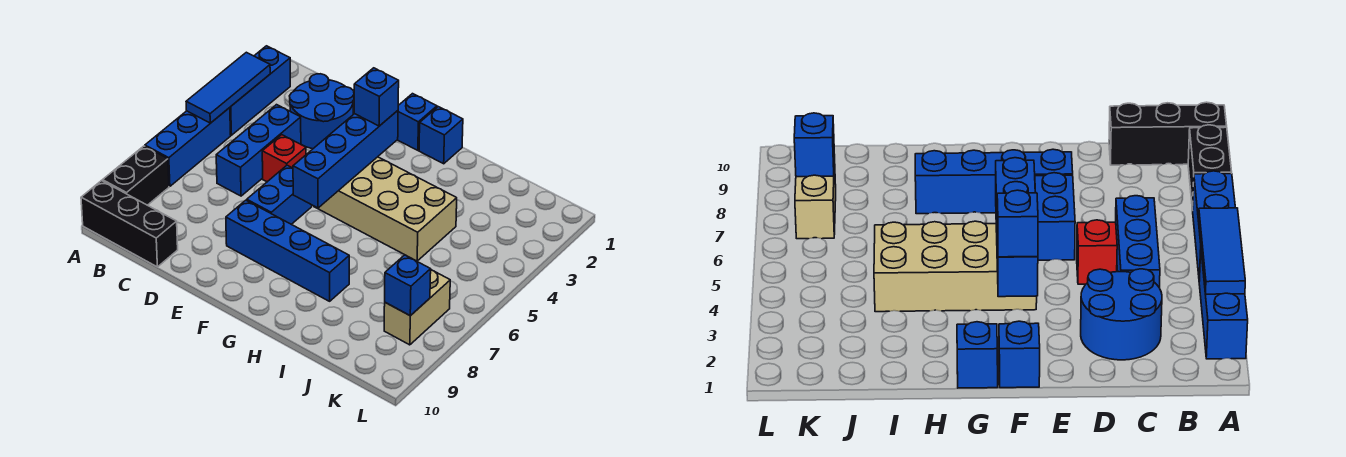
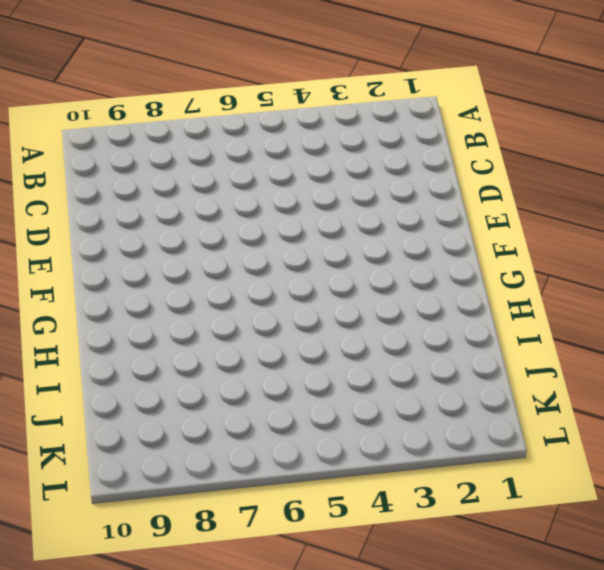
none -> blue 1x3 brick [230,46,290,135]
none -> blue 1x3 brick [145,108,231,186]
none -> black 1x2 brick [103,146,169,205]

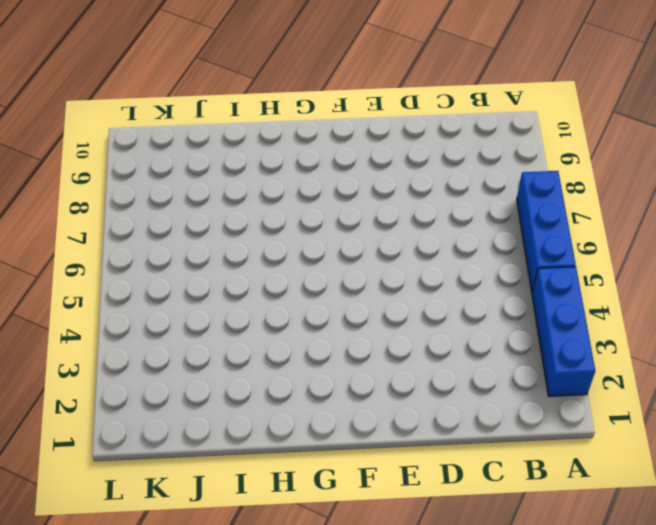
none -> black 1x2 brick [103,146,169,205]
none -> black 1x3 brick [81,181,178,267]
none -> blue 2x2 round brick [290,74,354,149]

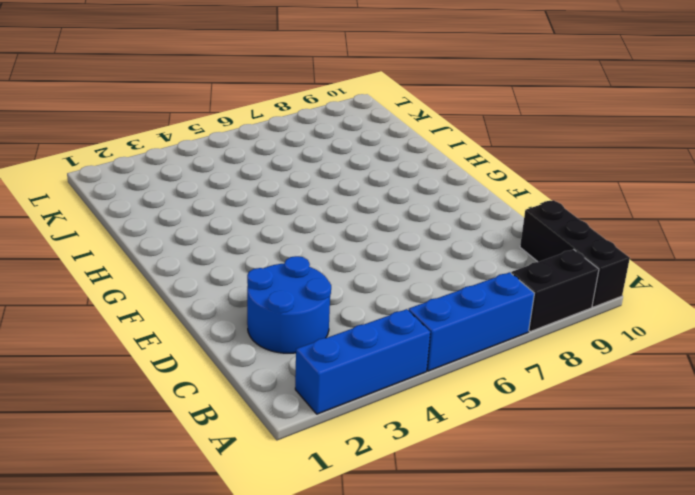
none -> blue 1x3 brick [216,105,301,196]
none -> red 1x1 brick [262,135,306,182]
none -> blue 1x2 brick [247,165,312,224]

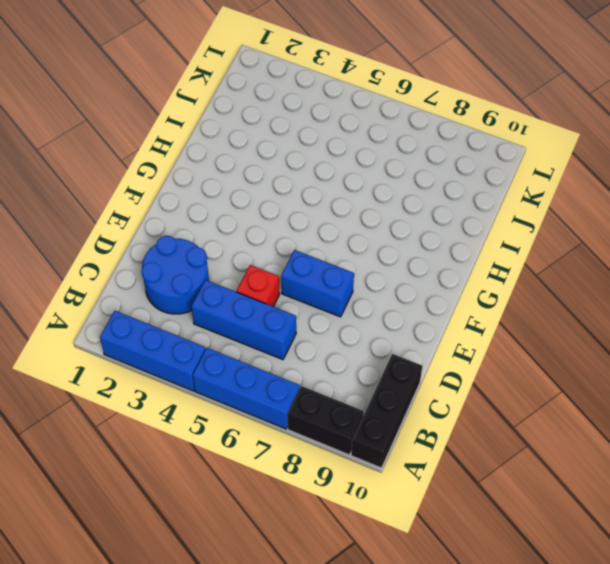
none -> blue 1x4 brick [226,200,349,301]
none -> blue 1x1 brick [398,94,437,150]
none -> tan 2x4 brick [314,157,457,261]

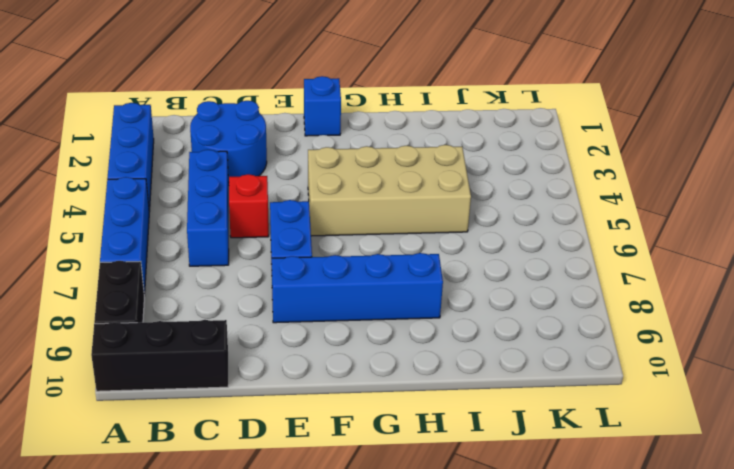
none -> blue 1x1 brick [419,107,463,164]
none -> tan 1x2 brick [384,270,450,345]
none -> blue 1x3 tile [186,52,270,123]

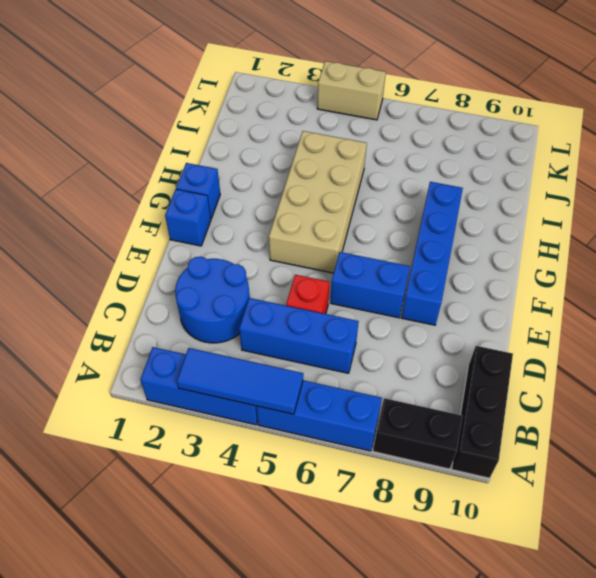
tan 1x2 brick [317,61,386,120] -> tan 1x2 brick moved to [384,270,450,345]
none -> blue 1x4 brick [293,111,398,208]
none -> blue 1x1 brick [385,255,431,316]
none -> blue 1x1 brick [354,68,399,126]

